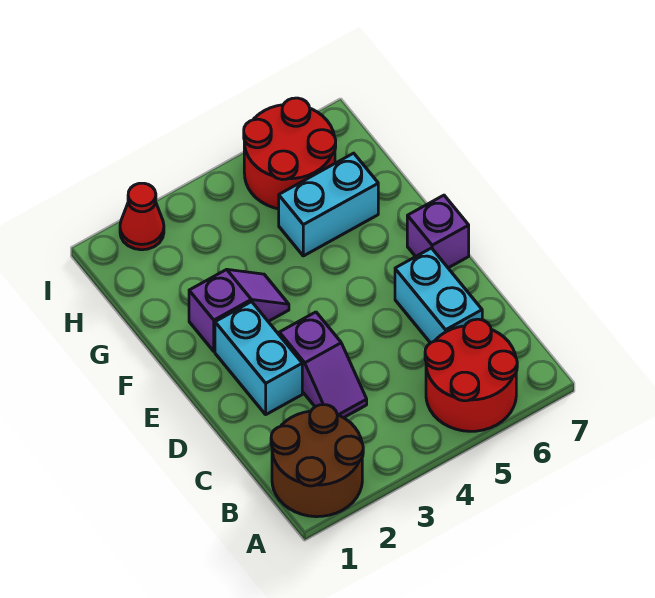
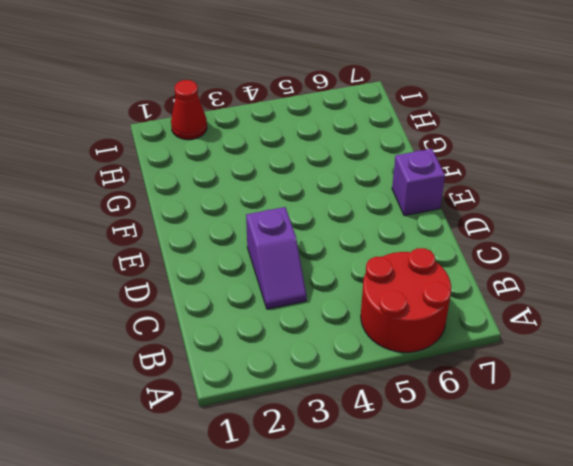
none -> brown 2x2 round brick [271,405,363,517]
none -> cyan 1x2 brick [395,248,482,343]

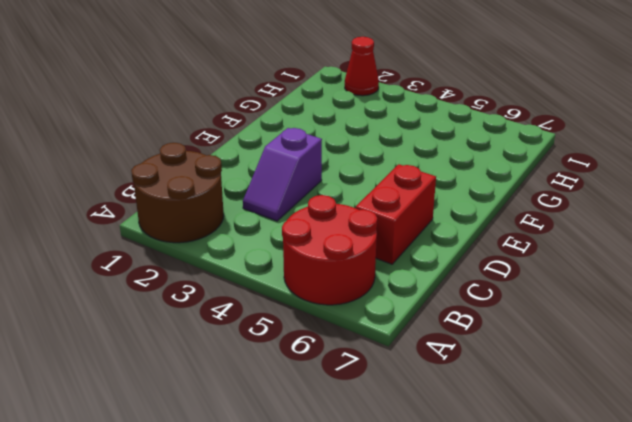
red 1x2 brick [356,164,436,264] -> cyan 1x2 brick [395,248,482,343]
none -> cyan 1x2 brick [215,302,302,414]
none -> purple 1x1 brick [407,195,469,268]

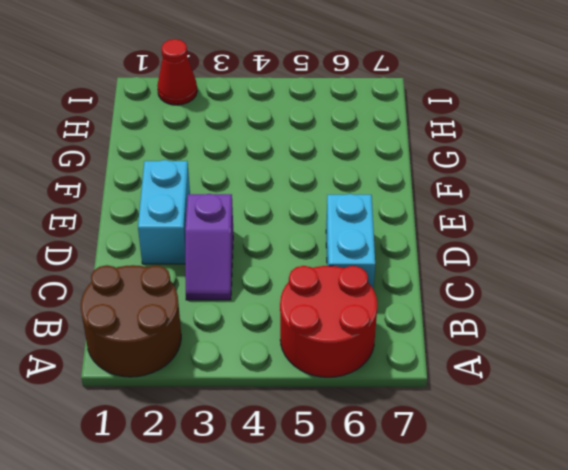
none -> purple 1x1 brick [407,195,469,268]
none -> purple 1x2 slope [189,269,289,351]

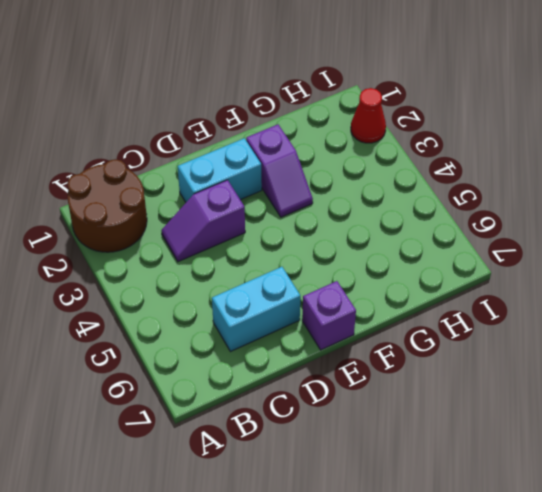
none -> red 2x2 round brick [425,319,517,431]
none -> cyan 1x2 brick [279,153,378,256]

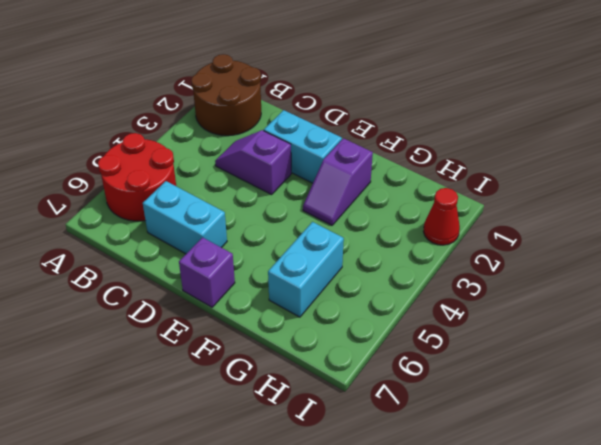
none -> red 2x2 round brick [244,98,336,209]

